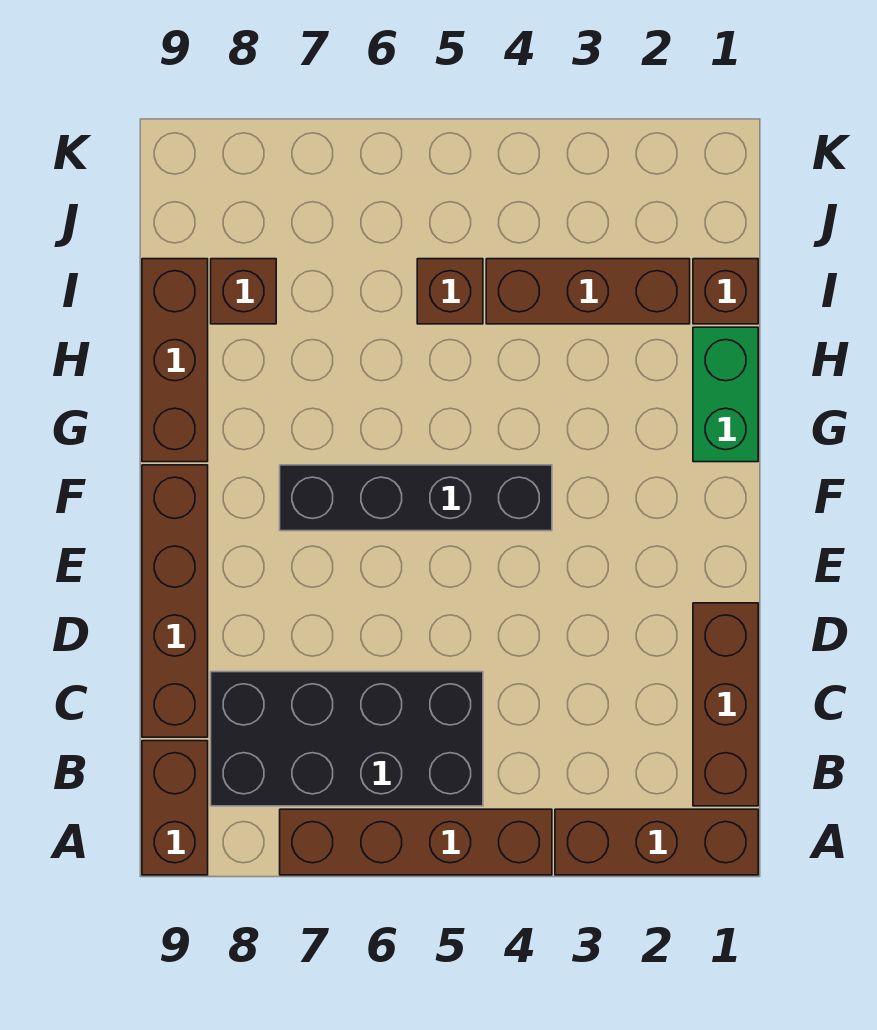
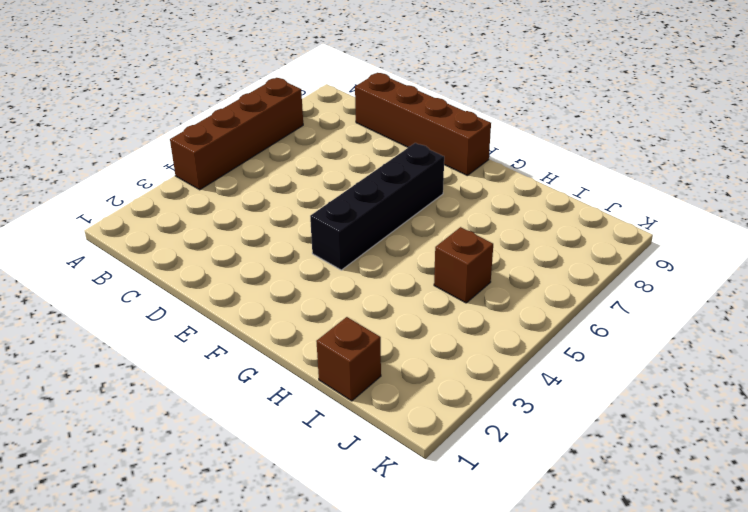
none -> brown 1x3 brick [555,809,758,875]
none -> brown 1x2 brick [142,741,208,875]
none -> brown 1x3 brick [693,603,758,806]

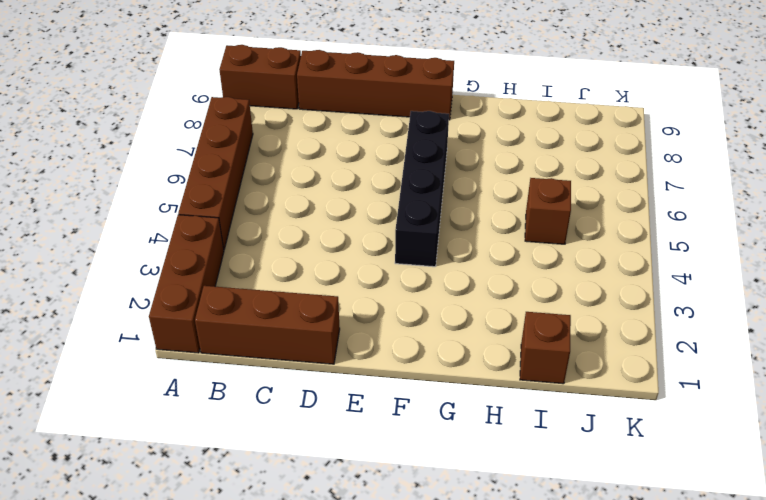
none -> black 2x4 brick [211,672,483,806]
none -> green 1x2 brick [693,327,758,462]
none -> brown 1x3 brick [142,259,208,462]

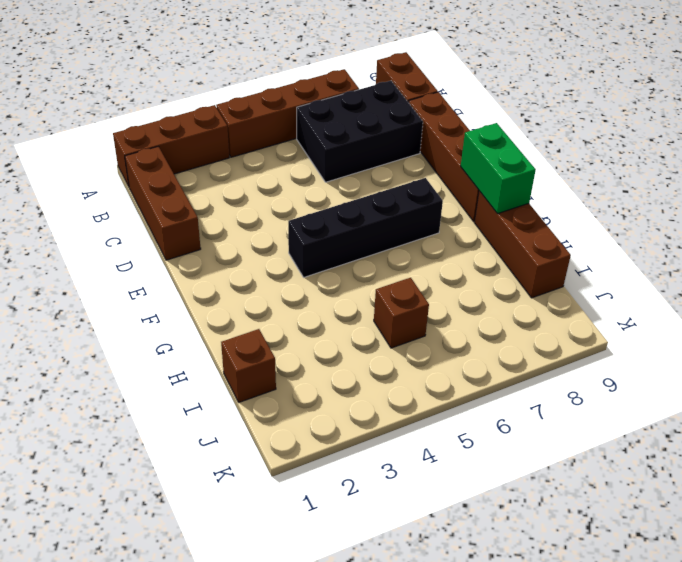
black 2x3 brick [297,81,423,182] -> black 2x4 brick [211,672,483,806]
green 1x2 brick [461,123,536,214] -> green 1x2 brick moved to [693,327,758,462]
none -> brown 1x3 brick [486,259,690,324]
none -> brown 1x1 brick [211,259,276,324]

